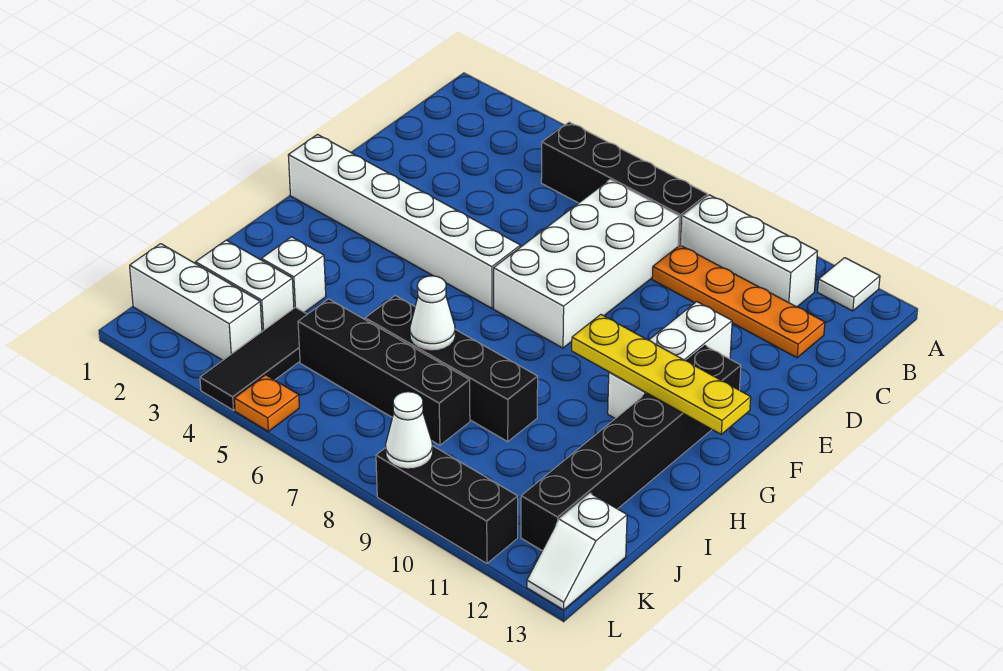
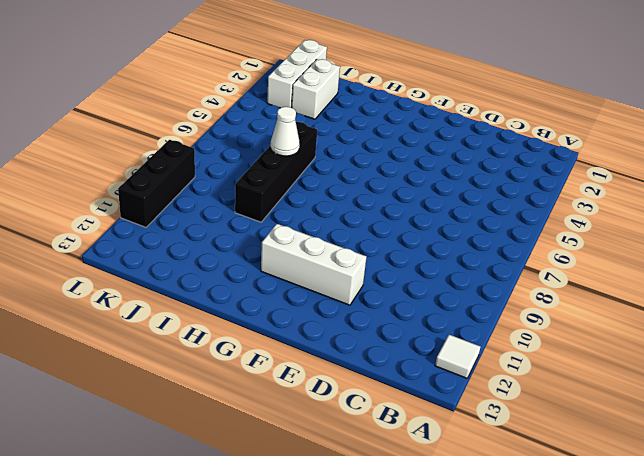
none -> black 1x4 brick [541,122,708,246]
none -> white 1x3 brick [681,195,817,307]
none -> white 2x4 brick [494,180,679,348]

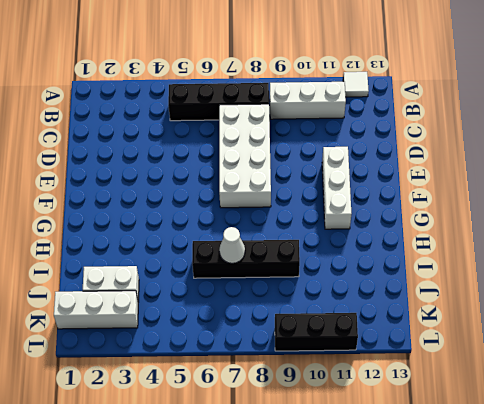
none -> orange 1x4 plate [652,245,825,358]
none -> white 1x6 brick [288,135,520,308]
none -> black 1x6 brick [521,346,741,550]

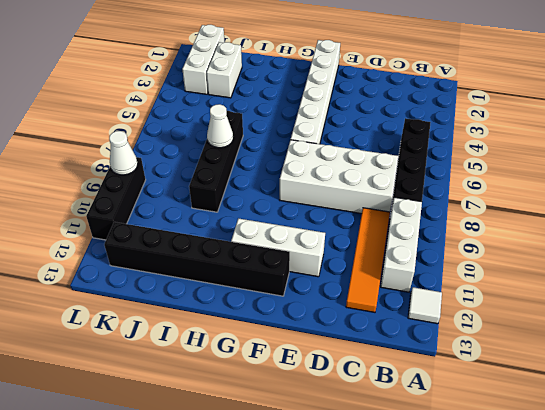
orange 1x4 tile [346,208,390,312] -> orange 1x4 plate [652,245,825,358]
none -> white 1x1 brick [262,237,326,313]
none -> black 1x3 tile [200,307,307,410]
none -> black 1x4 brick [298,299,470,445]

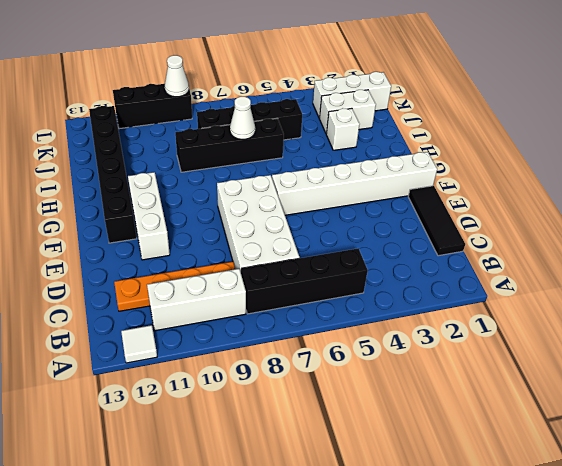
black 1x3 tile [408,186,465,256] -> black 1x3 tile moved to [200,307,307,410]
none -> white 1x2 slope [527,493,627,610]
none -> orange 1x1 plate [234,375,299,431]
none -> yellow 1x4 plate [572,315,751,434]

